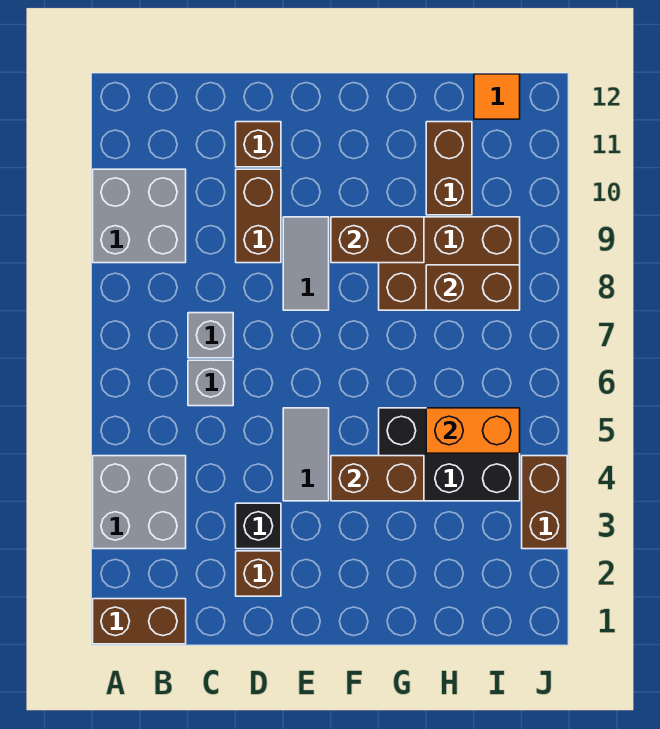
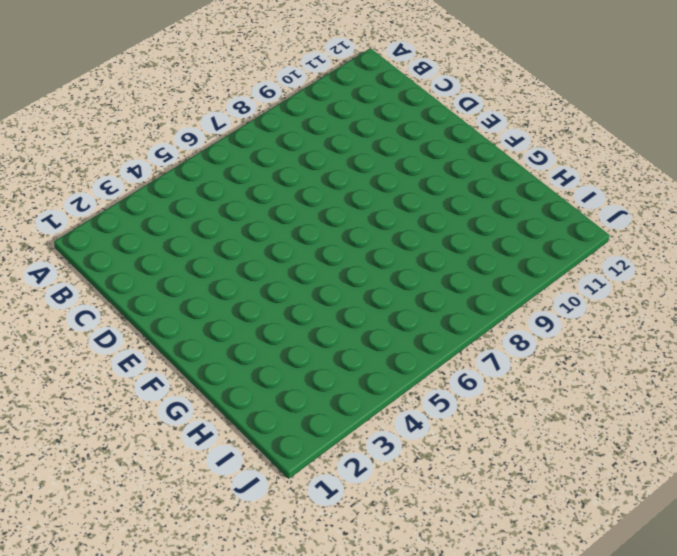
none -> brown 1x2 brick [93,599,186,644]
none -> grey 2x2 brick [93,456,186,549]
none -> grey 2x2 brick [93,169,186,263]

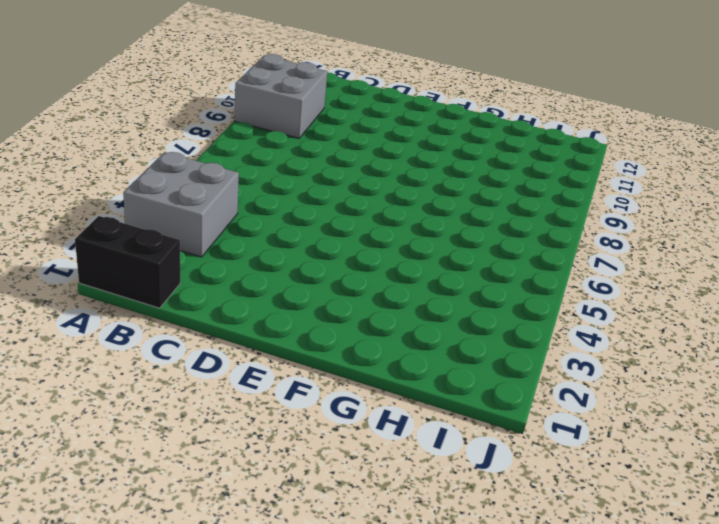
black 1x2 brick [75,216,180,308] -> brown 1x2 brick [93,599,186,644]
none -> grey 1x1 brick [188,360,233,406]
none -> grey 1x1 brick [188,313,233,358]
none -> brown 1x1 brick [236,551,281,596]

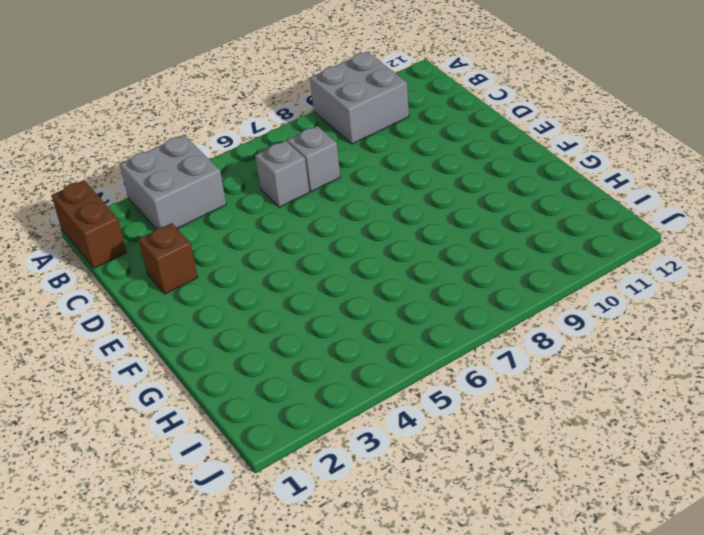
none -> black 1x1 brick [236,503,281,549]
none -> brown 1x2 brick [236,169,281,263]
none -> brown 1x1 brick [236,122,281,167]

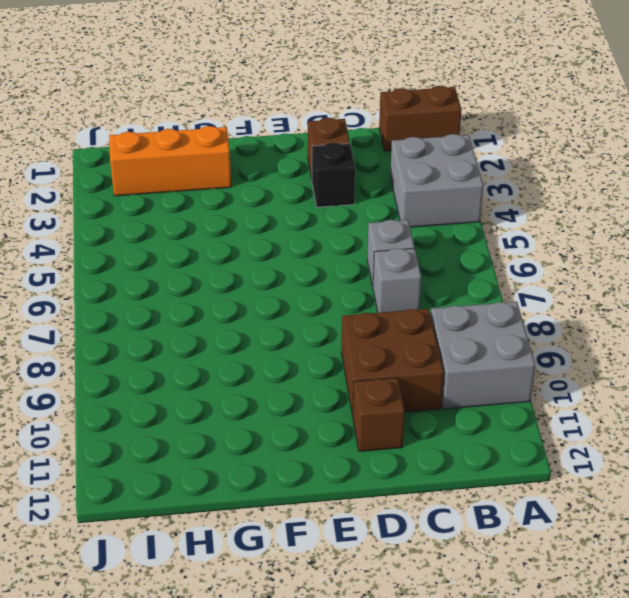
brown 2x2 brick [341,309,444,416] -> brown 1x2 brick [236,169,281,263]
orange 1x3 brick [109,126,231,196] -> none
none -> grey 1x2 tile [283,408,329,501]
none -> grey 1x2 tile [283,217,329,310]
none -> black 2x3 brick [379,408,520,501]

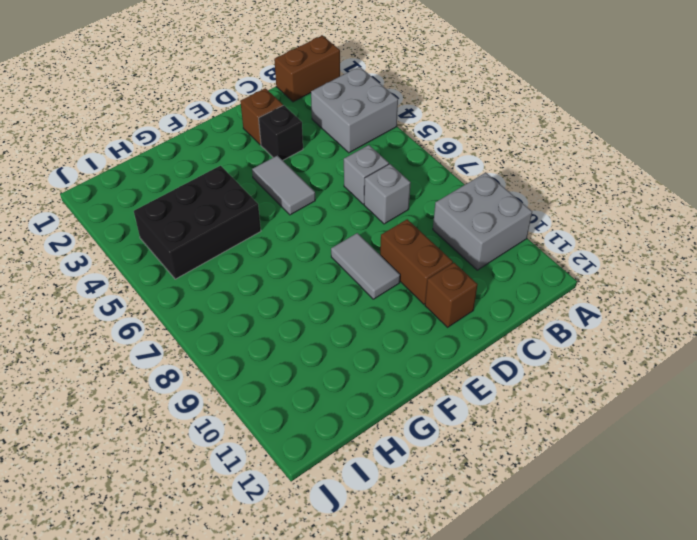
none -> brown 2x3 brick [379,217,520,310]
none -> brown 1x2 brick [426,122,472,215]
none -> orange 1x1 tile [474,74,520,119]

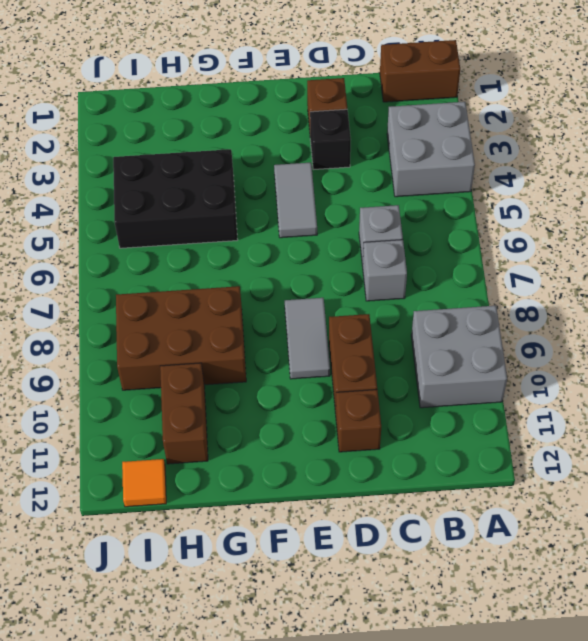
none -> brown 1x2 brick [522,456,567,549]
none -> brown 1x2 brick [331,456,424,501]
none -> brown 1x2 brick [331,217,424,263]

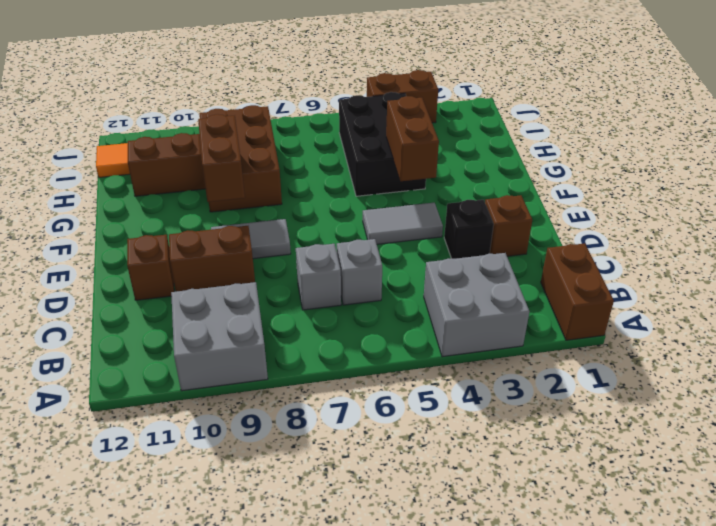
none -> orange 1x2 brick [426,408,520,453]
none -> brown 1x2 brick [426,265,520,310]

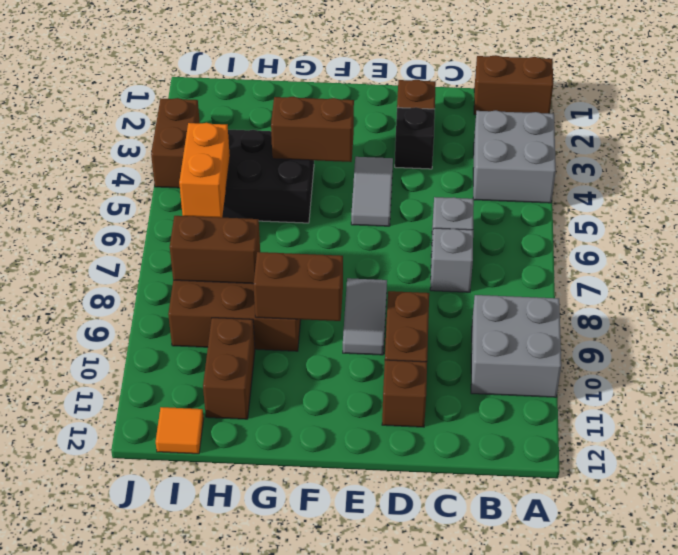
orange 1x2 brick [179,123,230,218] -> orange 1x2 brick turned to [426,408,520,453]

